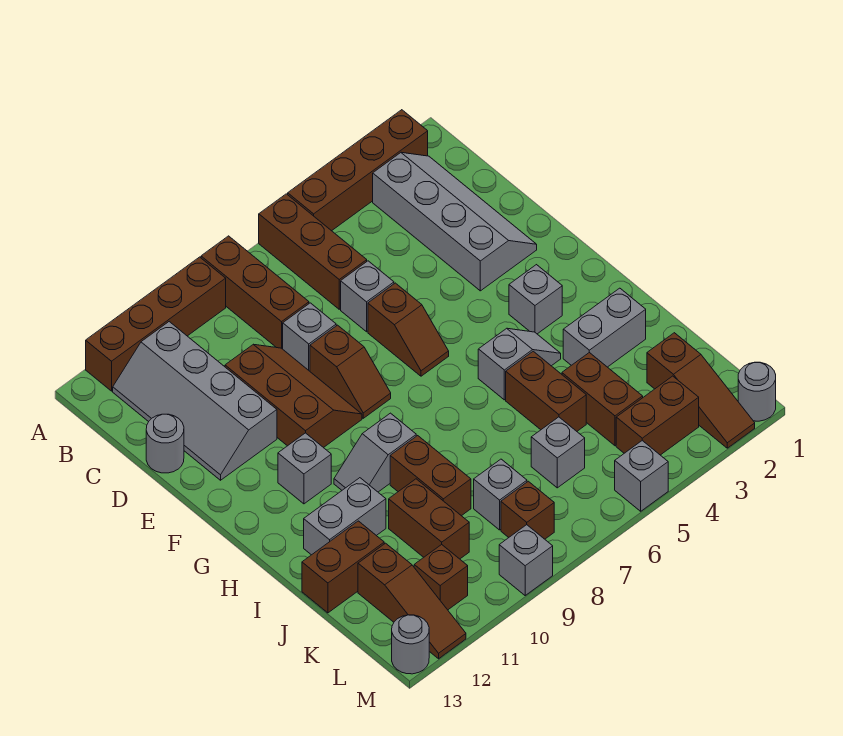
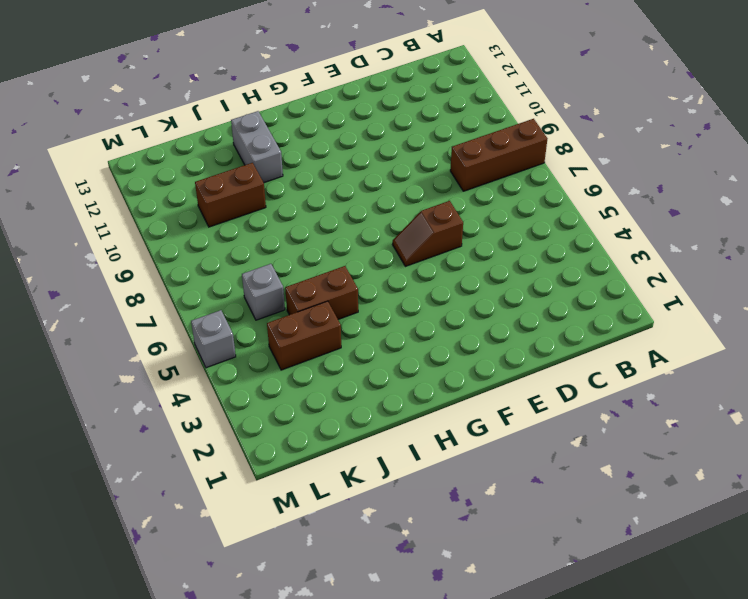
none -> brown 1x4 brick [288,110,428,231]
none -> brown 1x3 brick [259,194,367,309]
none -> brown 1x4 brick [86,257,226,391]
none -> grey 2x4 slope [373,152,537,291]

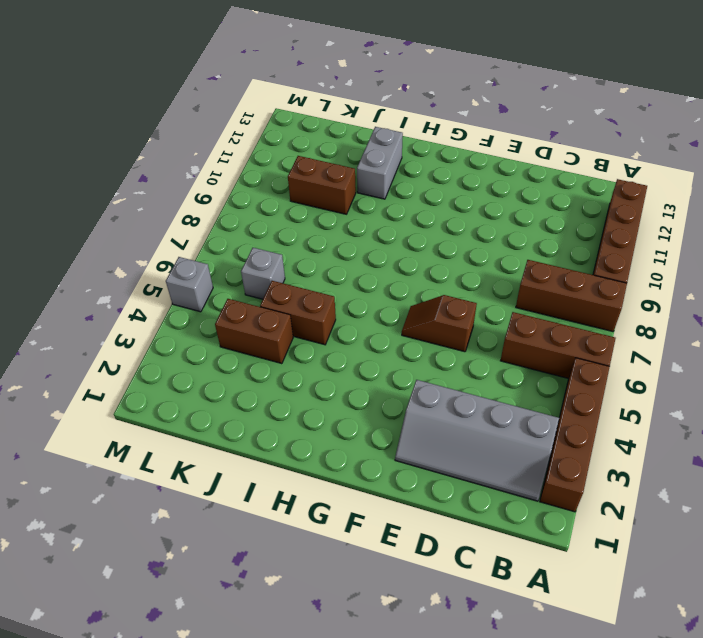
none -> grey 2x4 slope [113,322,277,480]
none -> grey 1x1 brick [341,261,394,332]
none -> grey 1x1 brick [283,303,336,371]
none -> brown 2x3 slope [225,344,362,448]

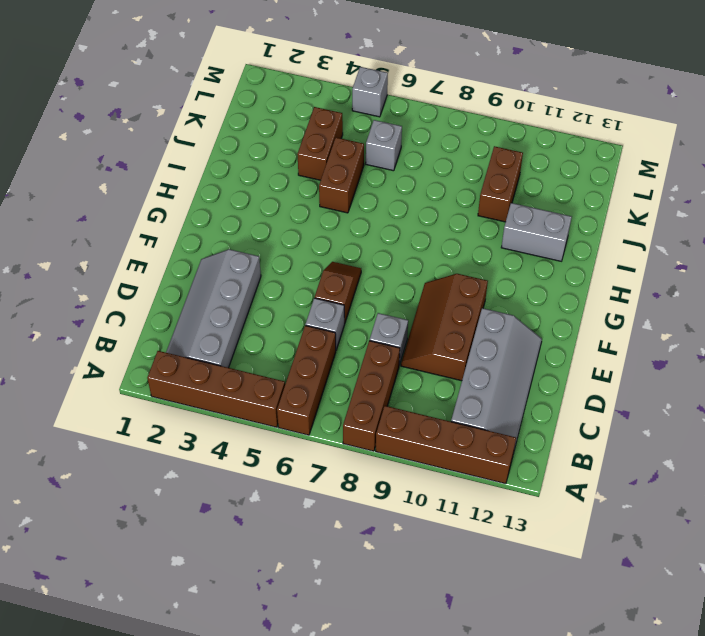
none -> grey 1x1 round brick [146,414,184,473]
none -> brown 1x2 slope [310,325,391,418]
none -> grey 1x1 brick [509,265,562,334]
none -> grey 1x1 brick [278,433,331,504]

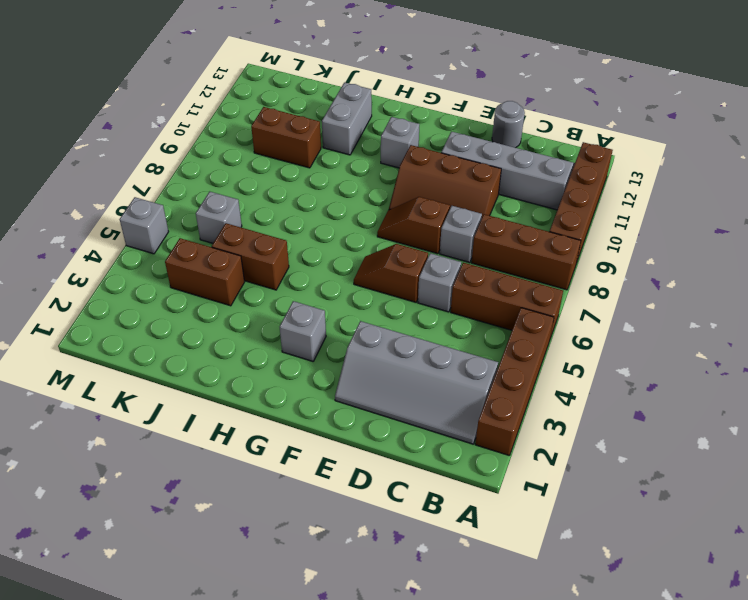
none -> grey 1x2 slope [478,328,561,400]
none -> grey 1x2 slope [334,413,416,492]
none -> grey 1x2 brick [563,288,646,367]
none -> brown 1x2 brick [390,436,471,516]

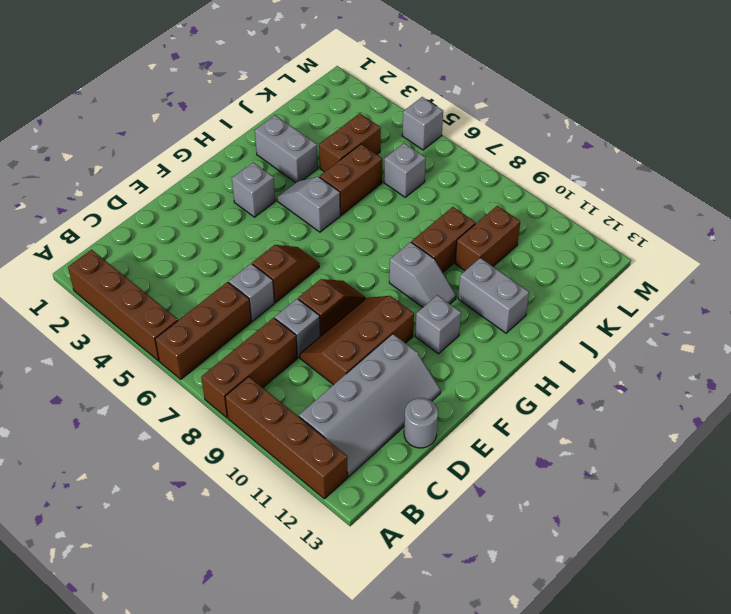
none -> grey 2x4 slope [373,152,537,291]
none -> brown 1x2 brick [302,521,384,613]
none -> brown 1x3 slope [647,333,755,448]
none -> grey 1x1 brick [474,459,527,530]

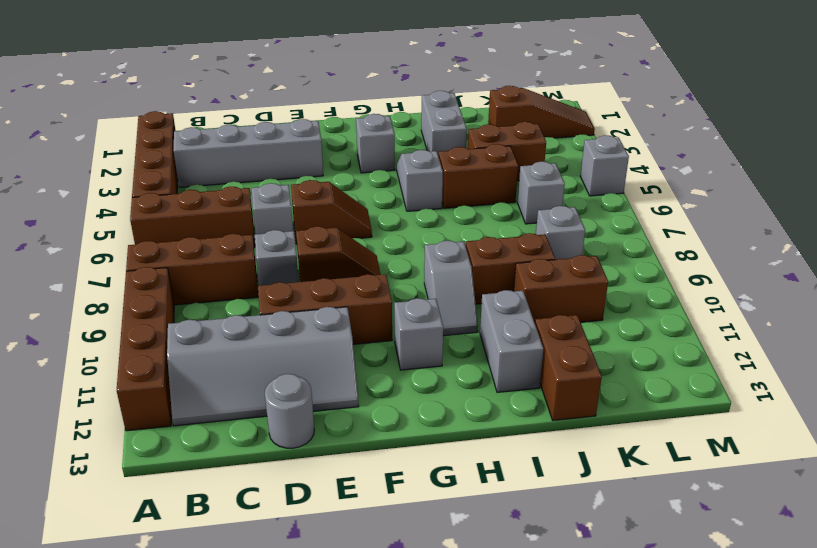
none -> brown 1x3 slope [358,543,466,659]
none -> brown 1x2 brick [616,376,699,455]
none -> brown 1x1 brick [501,481,554,539]
none -> brown 1x1 brick [414,545,468,610]

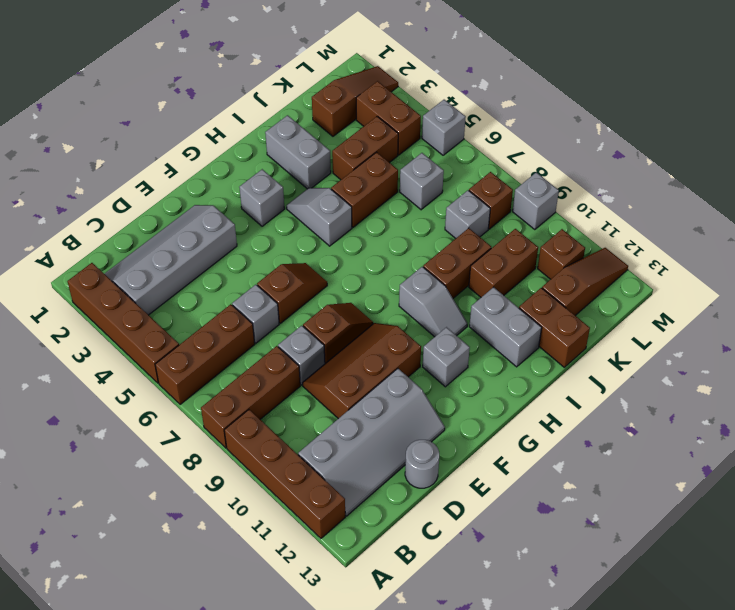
none -> grey 1x1 round brick [738,362,776,421]
none -> grey 1x1 round brick [392,615,429,674]

